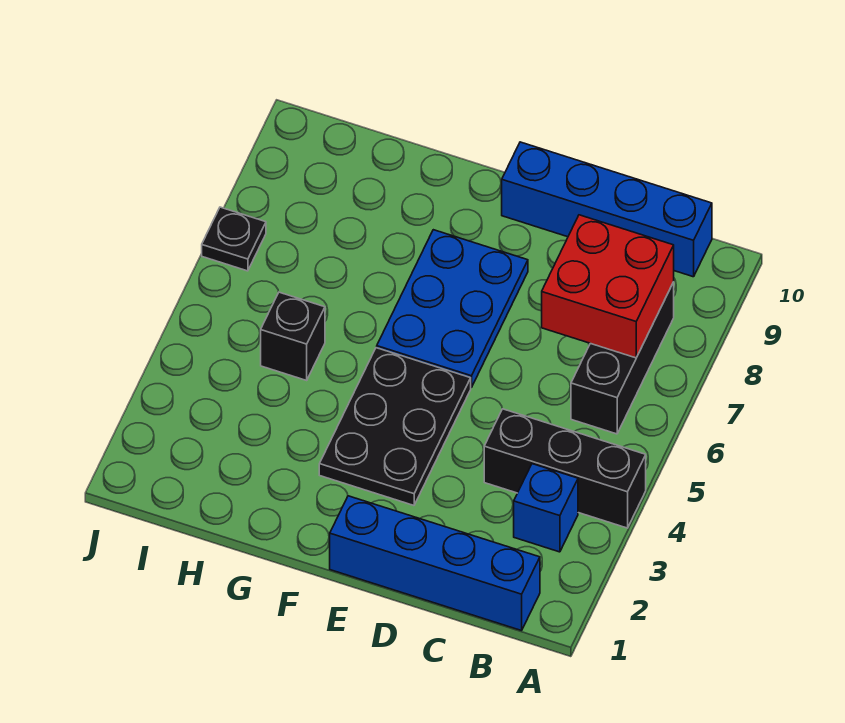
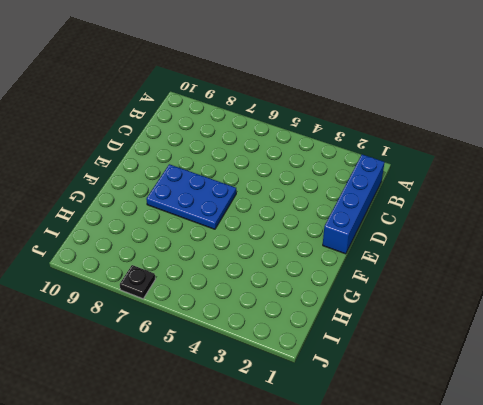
none -> black 1x3 brick [484,409,646,528]
none -> blue 1x1 brick [514,464,578,552]

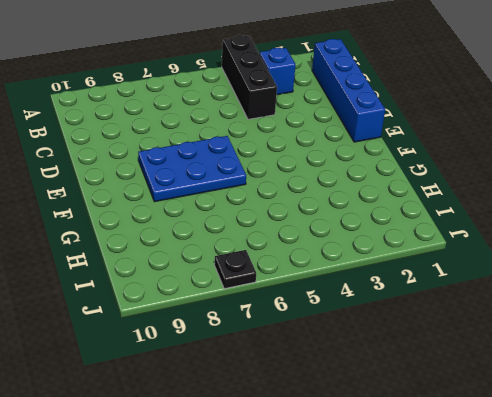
none -> black 1x3 brick [571,282,674,434]
none -> blue 1x4 brick [502,142,712,277]

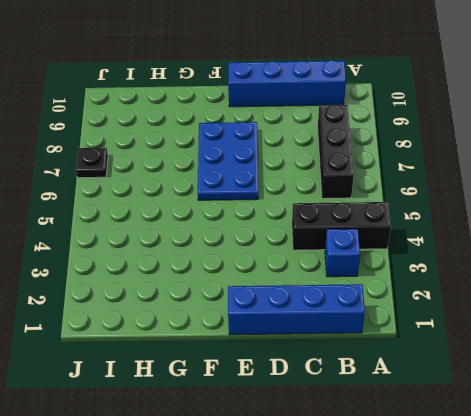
none -> black 2x3 plate [319,348,471,505]
none -> black 1x1 brick [261,292,325,380]

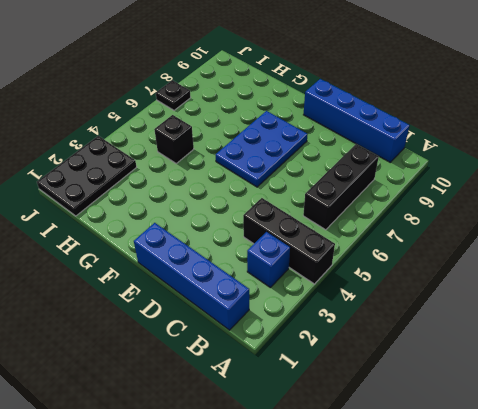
black 2x3 plate [37,136,137,216] -> black 2x3 plate moved to [319,348,471,505]
none -> red 2x2 brick [542,215,674,358]

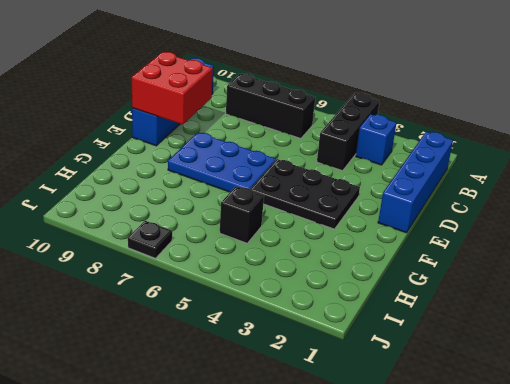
red 2x2 brick [132,52,213,125] -> red 2x2 brick moved to [542,215,674,358]

